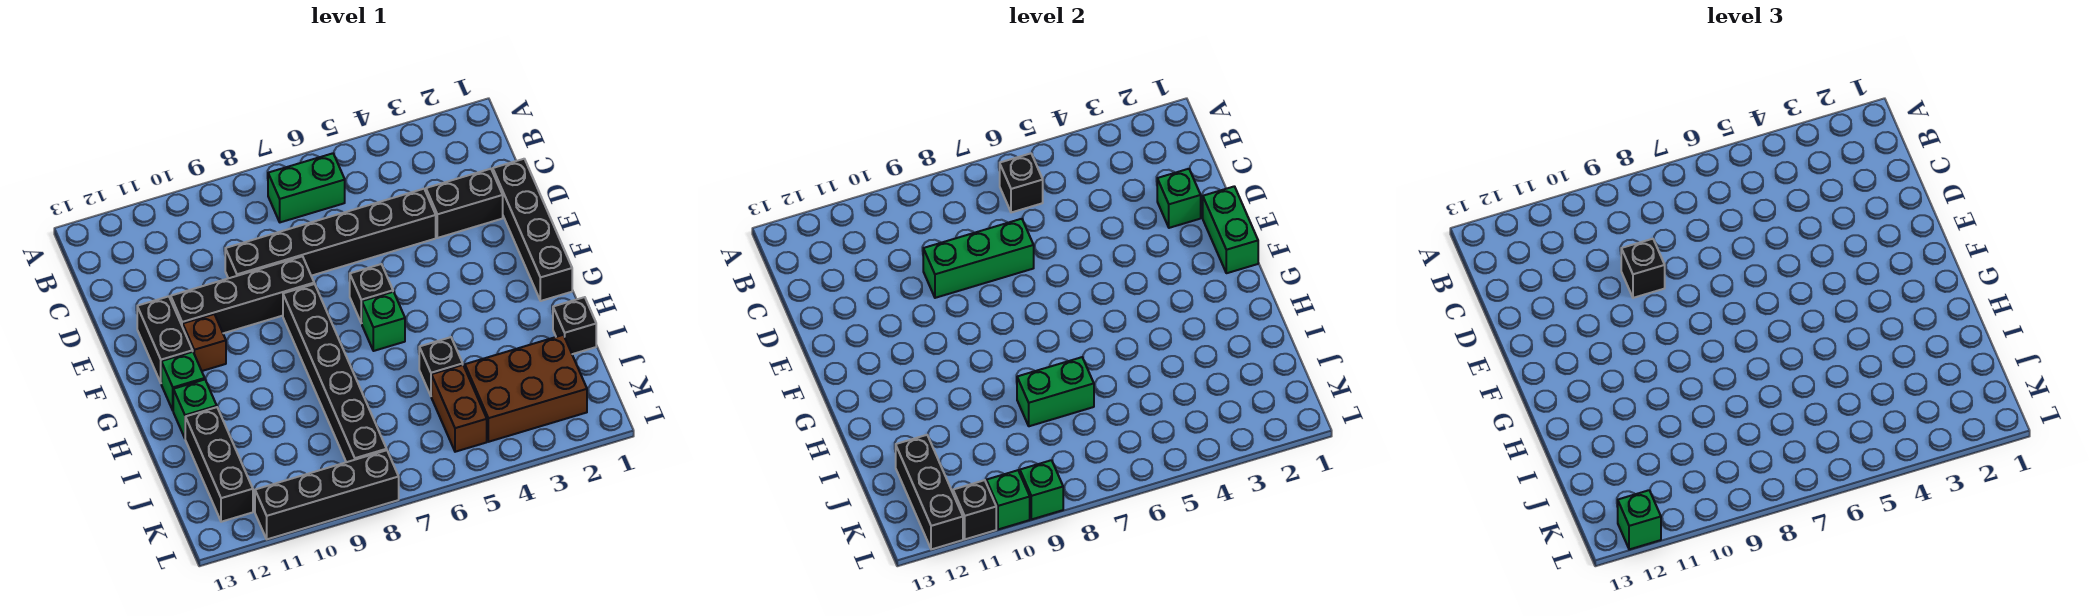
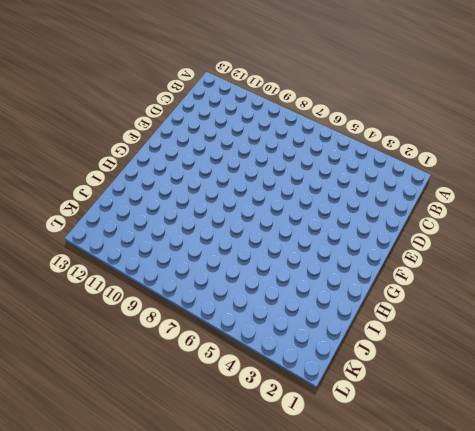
none -> green 1x2 brick [268,153,345,222]
none -> black 1x4 brick [493,159,572,301]
none -> black 1x2 brick [426,169,503,238]

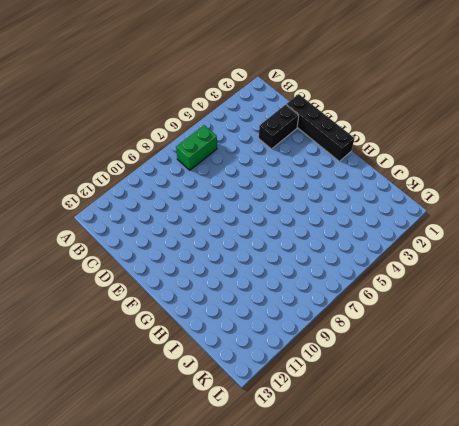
none -> black 1x6 brick [225,189,436,278]
none -> black 1x4 brick [171,256,314,333]
none -> black 1x2 brick [137,296,193,383]

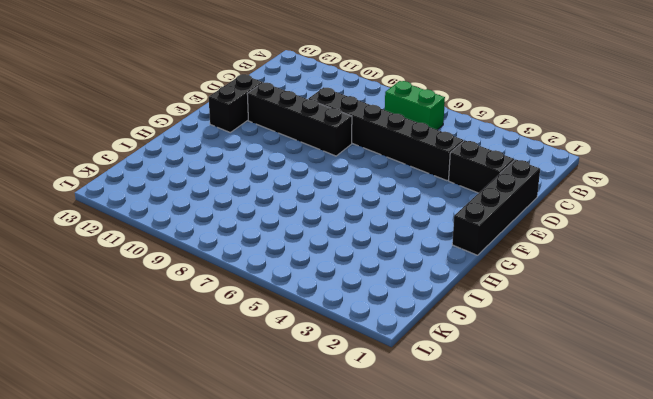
none -> black 1x1 brick [350,264,393,323]
none -> black 1x6 brick [283,284,387,462]
none -> brown 1x1 brick [183,314,226,371]

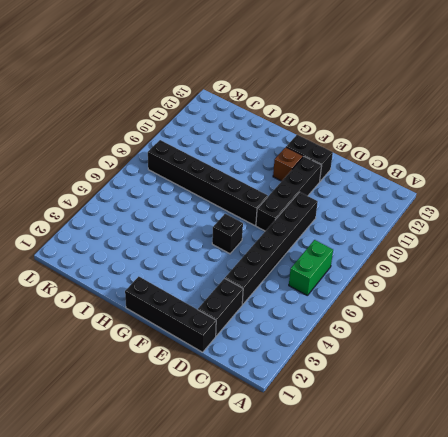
none -> green 1x1 brick [362,292,405,351]
none -> green 1x1 brick [161,352,205,410]
none -> green 1x1 brick [173,380,217,438]

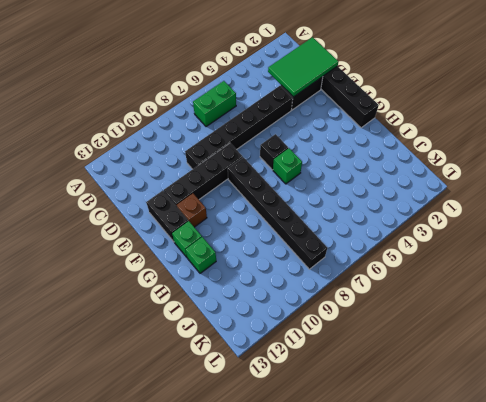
green 2x3 tile [268,37,338,97] -> green 1x1 brick [1157,169,1201,228]
none -> black 1x1 brick [553,297,596,354]
none -> black 1x1 brick [419,337,463,396]
none -> black 1x3 brick [185,407,253,522]

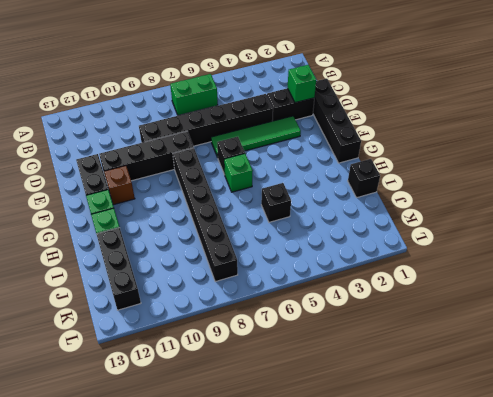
green 1x4 tile [211,116,301,157] -> none
none -> brown 2x3 brick [465,335,587,442]
none -> brown 1x2 brick [431,365,487,452]
none -> black 1x4 brick [255,450,399,539]

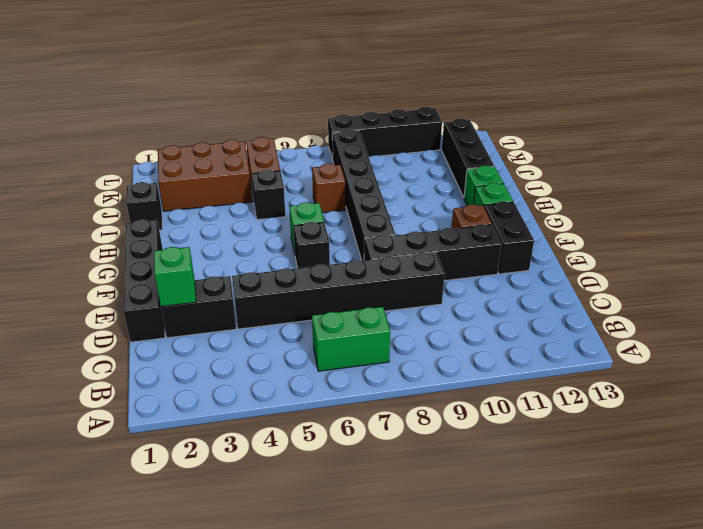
brown 1x1 brick [312,164,346,213] -> none
none -> black 1x1 brick [1000,153,1043,213]
none -> green 1x3 brick [923,219,1034,298]
none -> green 1x2 brick [1203,186,1258,273]

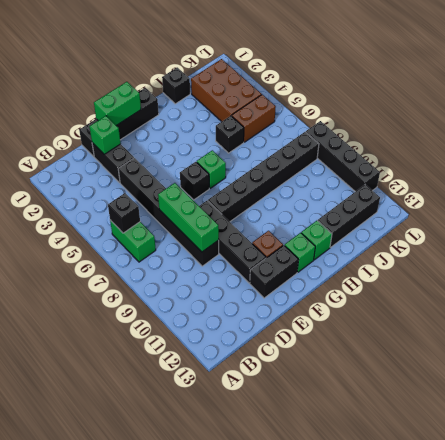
none -> green 1x2 brick [1017,357,1094,426]
none -> black 1x3 brick [896,435,963,549]
none -> green 1x1 brick [1020,460,1063,519]

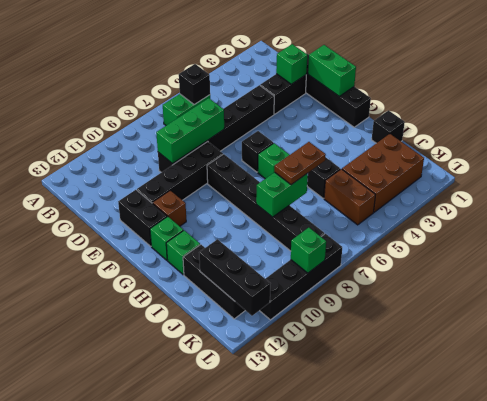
brown 1x2 plate [275,142,326,185] -> none
none -> green 1x1 brick [986,470,1030,529]
none -> black 1x1 brick [953,480,996,539]
none -> black 1x1 brick [1621,239,1665,298]

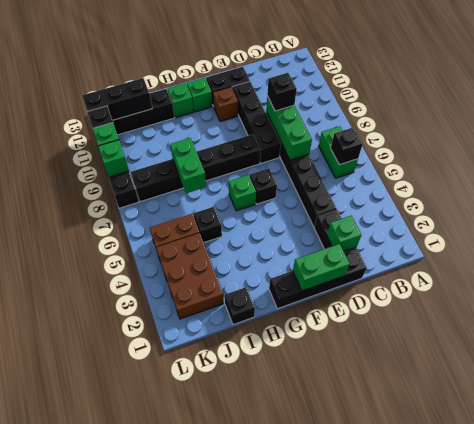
none -> green 1x1 brick [1618,490,1661,549]

